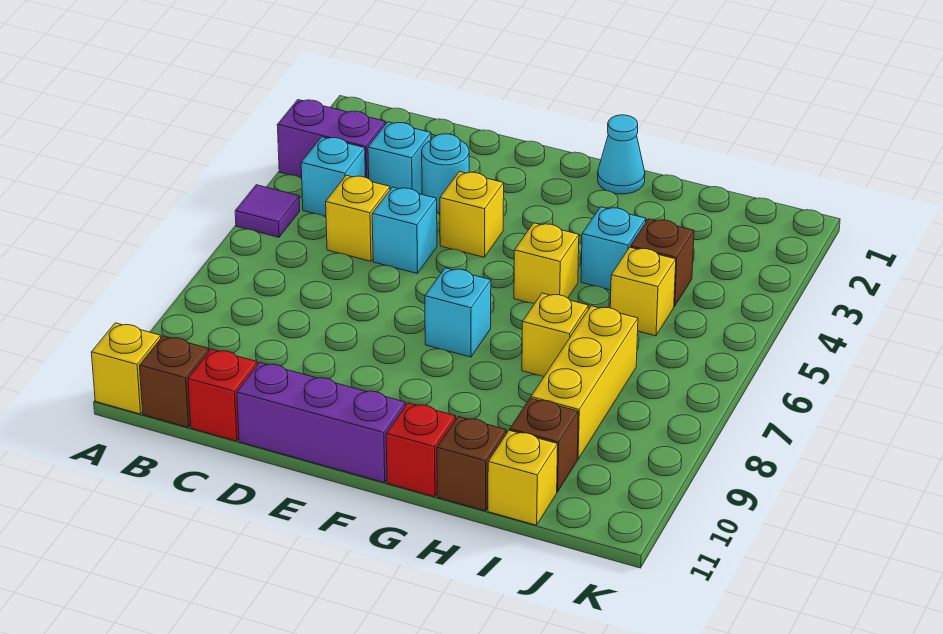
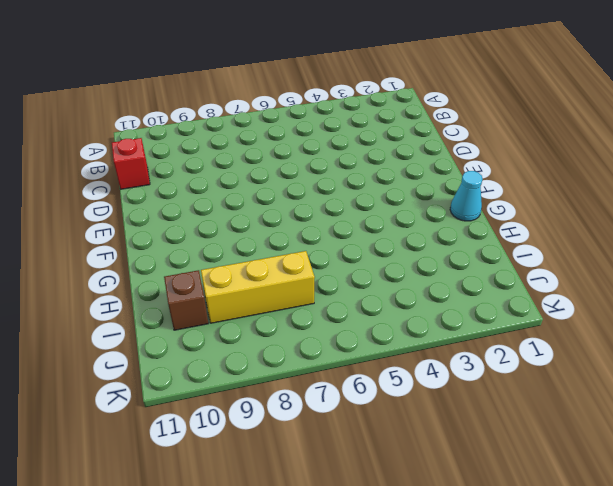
none -> purple 1x2 brick [277,100,386,179]
none -> purple 1x1 tile [235,185,300,237]
none -> yellow 1x1 brick [91,323,161,414]

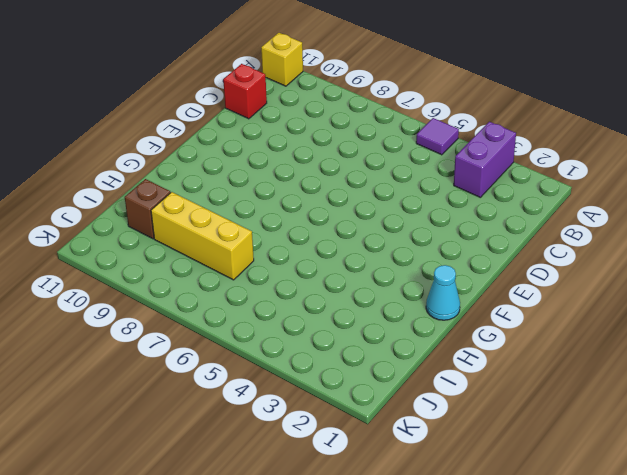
none -> cyan 1x1 brick [301,137,365,216]
none -> brown 1x1 brick [139,336,209,428]
none -> cyan 1x1 brick [368,122,431,194]

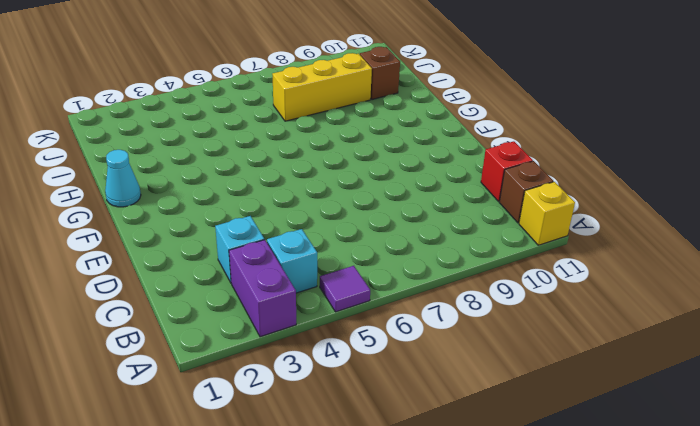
none -> yellow 1x1 brick [326,175,390,261]
none -> cyan 1x1 round brick [422,134,469,213]
none -> cyan 1x1 brick [372,187,437,274]

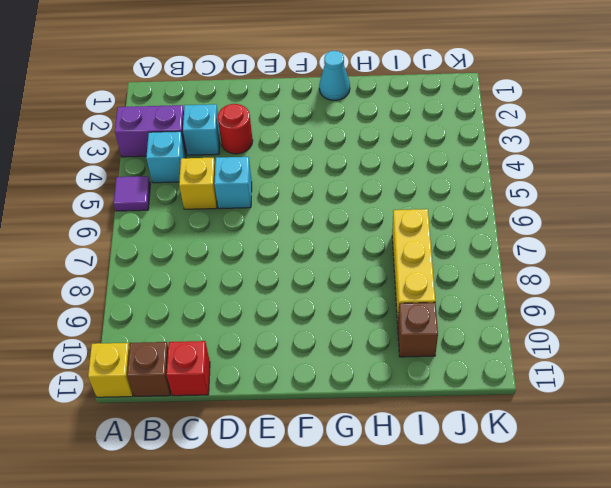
red 1x1 round brick [218,104,253,154] -> cyan 1x1 round brick [422,134,469,213]
none -> purple 1x3 brick [237,362,405,483]
none -> yellow 1x1 brick [440,171,504,257]
none -> cyan 1x1 brick [425,268,491,357]

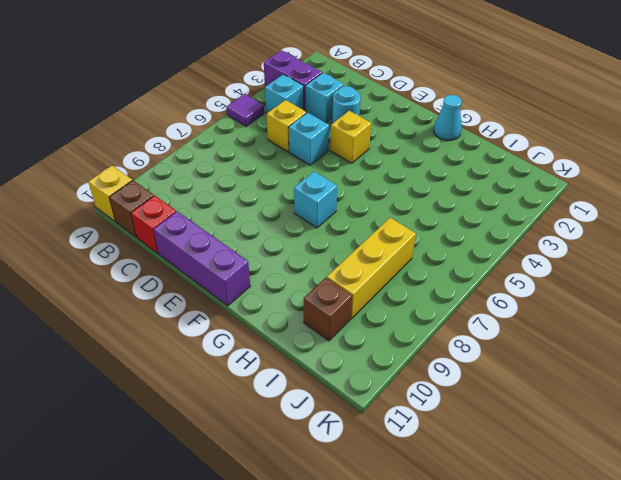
none -> yellow 1x1 brick [514,223,579,304]
none -> red 1x1 brick [386,403,456,497]
none -> cyan 1x1 brick [581,207,646,290]

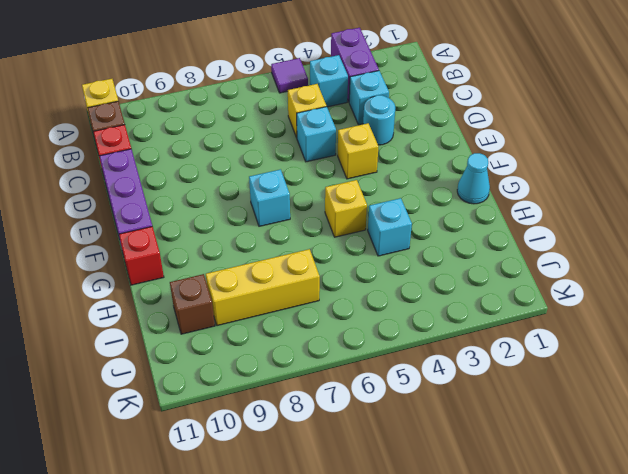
none -> yellow 1x1 brick [522,293,589,377]
none -> brown 1x1 brick [437,417,506,511]
none -> brown 1x1 brick [630,219,694,306]

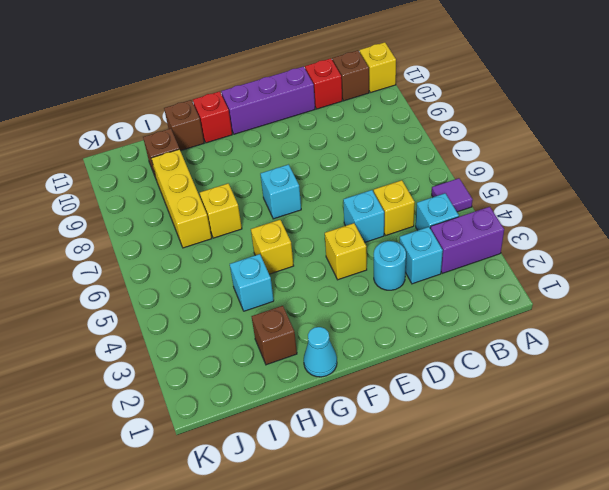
brown 1x1 brick [251,306,297,365] -> brown 1x1 brick moved to [630,219,694,306]
none -> yellow 1x1 brick [610,247,676,336]
none -> yellow 1x1 brick [488,430,558,525]

